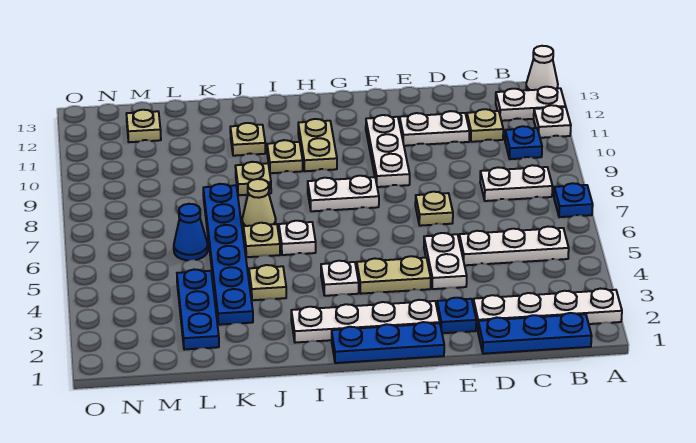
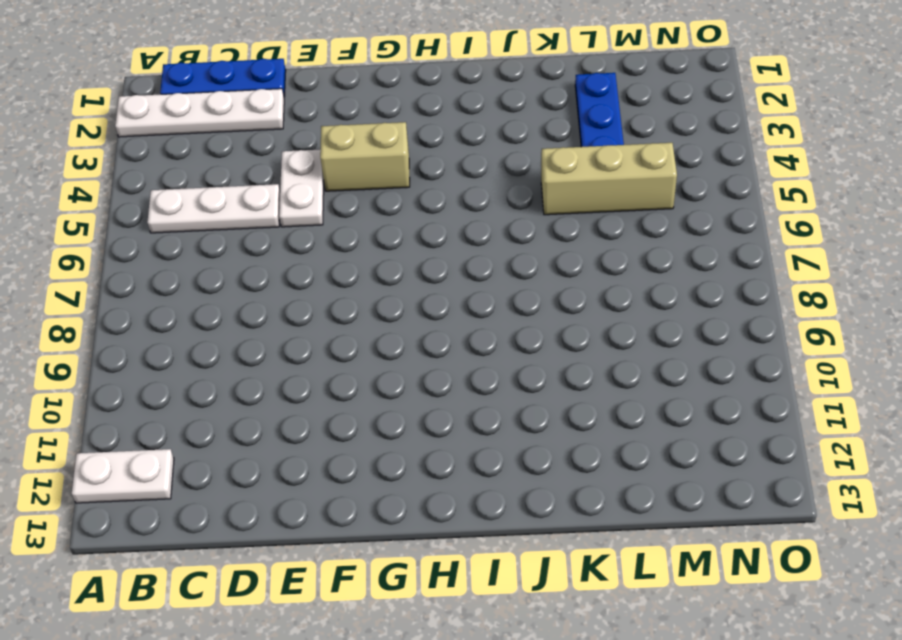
tan 1x2 brick [320,122,410,191] -> tan 1x2 plate [357,256,431,294]
tan 1x3 brick [541,143,677,215] -> blue 1x6 plate [203,184,253,325]
none -> blue 1x1 plate [554,183,593,217]
none -> white 1x1 plate [534,105,571,138]
none -> white 1x1 cone [526,46,558,90]
none -> white 1x2 plate [480,165,553,201]

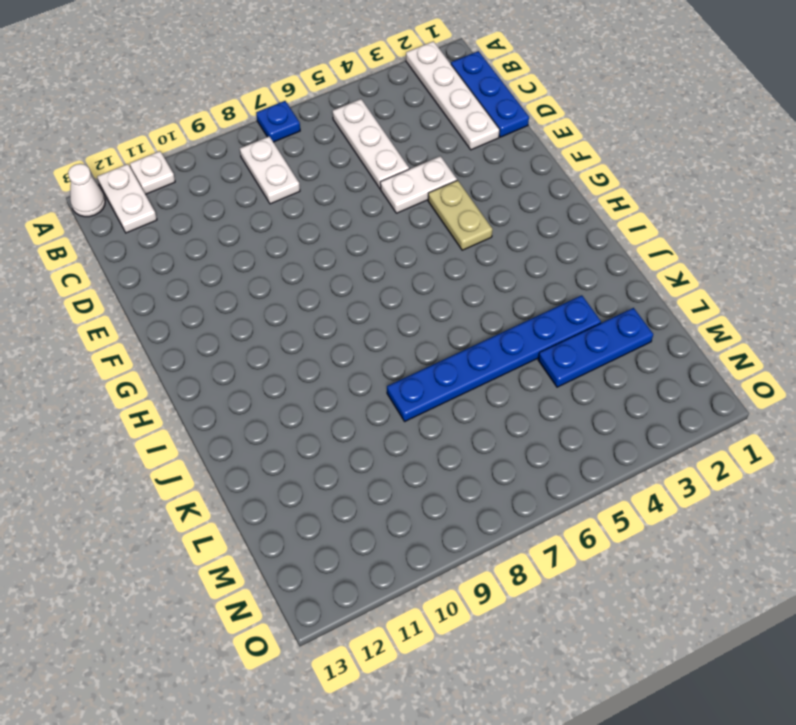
none -> blue 1x1 plate [505,126,542,159]
none -> tan 1x1 plate [467,109,503,142]
none -> white 1x2 plate [400,111,470,146]
none -> blue 1x1 plate [437,298,476,333]

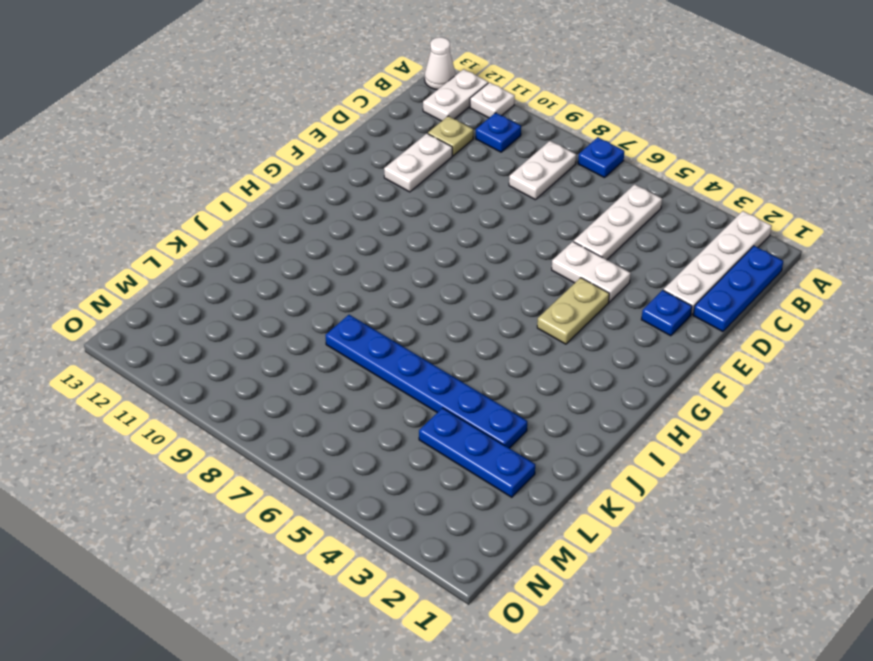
none -> tan 1x1 plate [415,192,453,226]
none -> blue 1x3 plate [332,322,444,363]
none -> white 1x4 plate [291,300,440,343]
none -> white 1x3 plate [366,115,410,187]

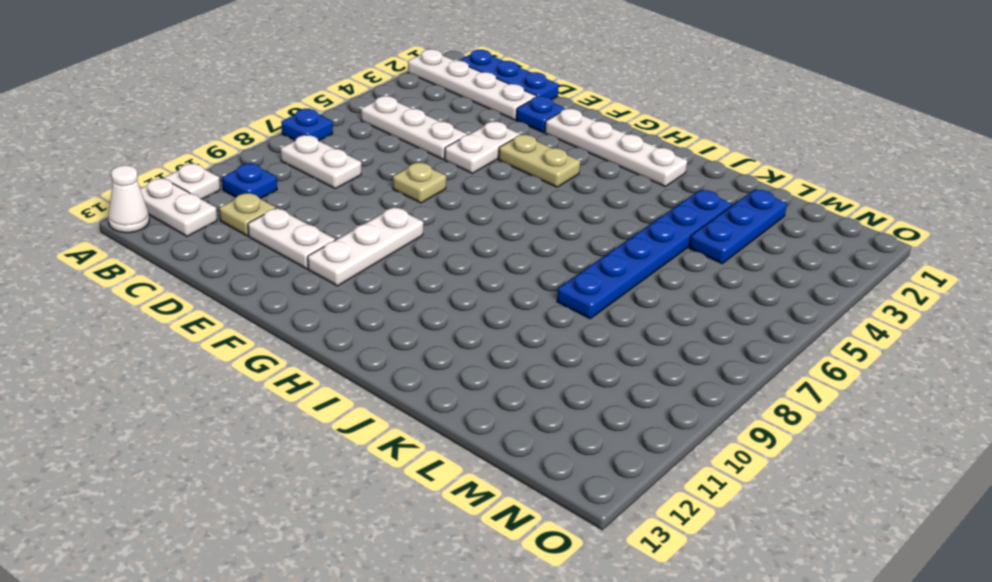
none -> blue 1x3 plate [332,322,444,363]
none -> white 1x2 plate [308,176,379,211]
none -> white 1x1 plate [321,261,359,296]
none -> tan 1x2 plate [298,119,337,171]

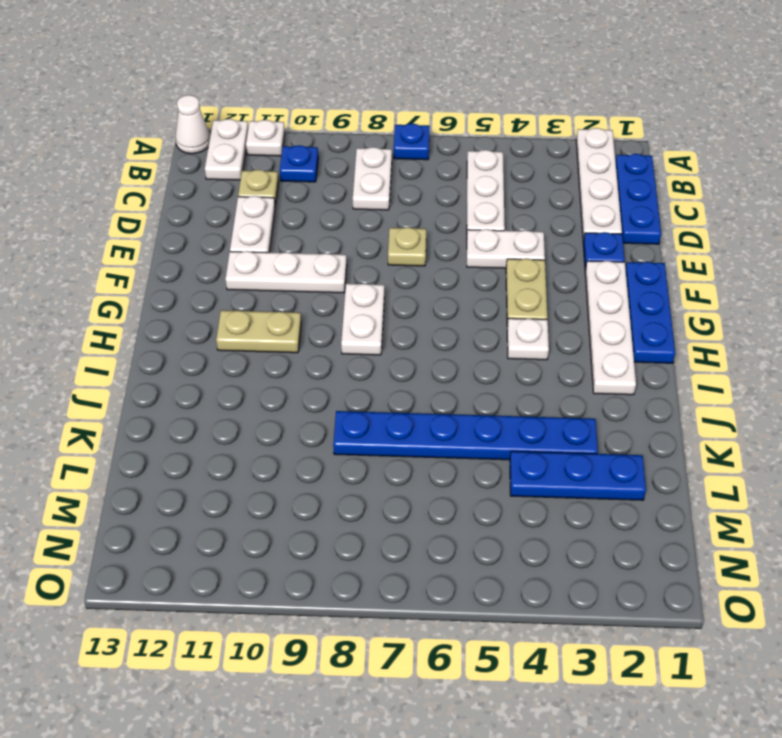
none -> white 1x1 plate [279,221,316,255]
none -> tan 1x1 plate [267,140,303,173]
none -> tan 1x1 plate [249,265,286,300]
none -> tan 1x1 plate [243,223,280,257]

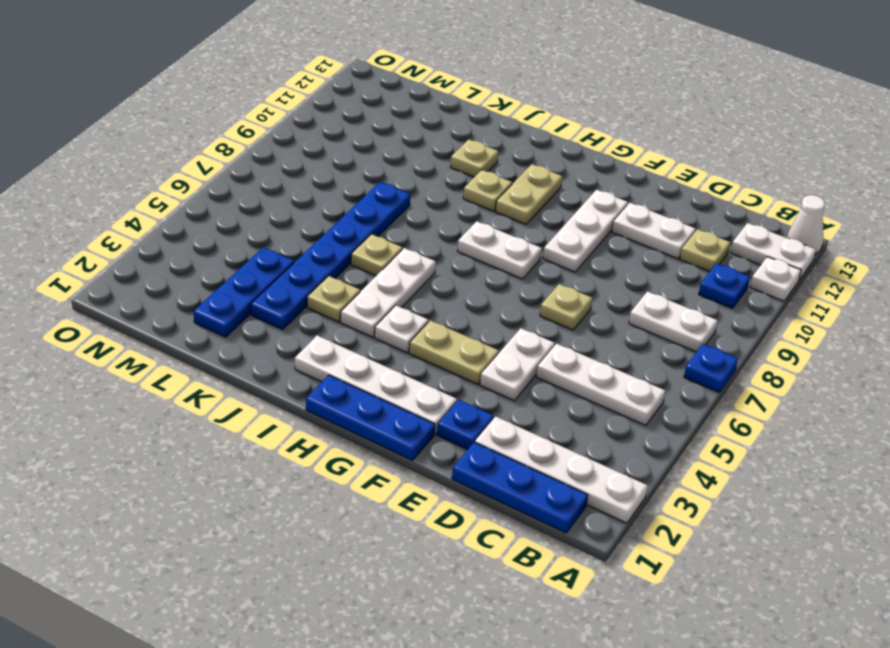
white 1x3 plate [341,248,436,337] -> white 1x1 plate [279,221,316,255]
none -> tan 1x1 cone [242,179,276,227]
none -> tan 1x1 plate [235,162,271,195]
none -> blue 1x1 cone [174,204,208,260]
none -> tan 1x1 plate [126,110,161,142]

